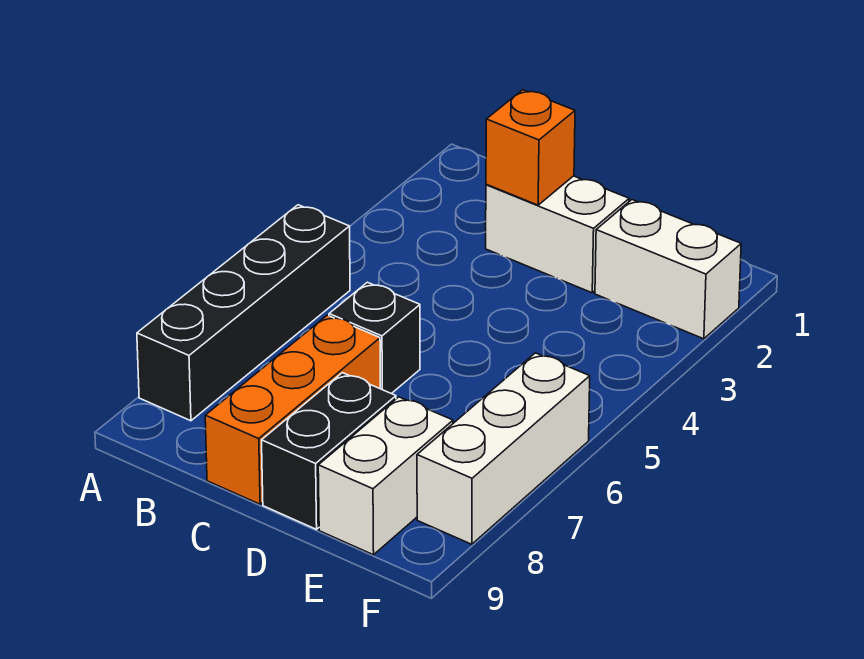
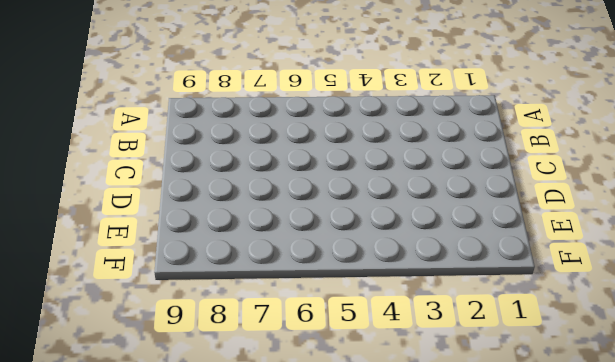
none -> black 1x4 brick [137,205,350,421]
none -> white 1x2 brick [486,176,629,293]

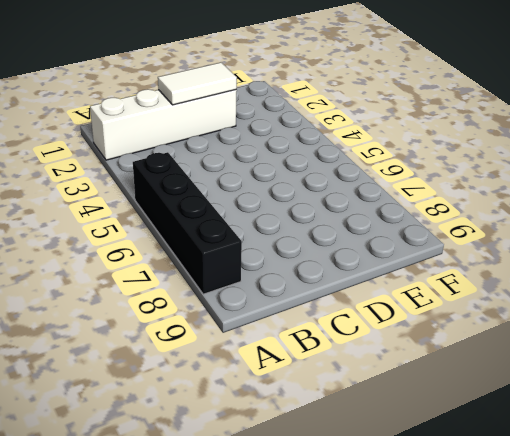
white 1x4 brick [90,89,237,160] -> white 1x2 brick [486,176,629,293]
white 1x2 tile [158,62,237,105] -> orange 1x1 brick [486,90,575,205]
none -> black 1x1 brick [329,282,420,394]
none -> orange 1x3 brick [205,315,380,504]

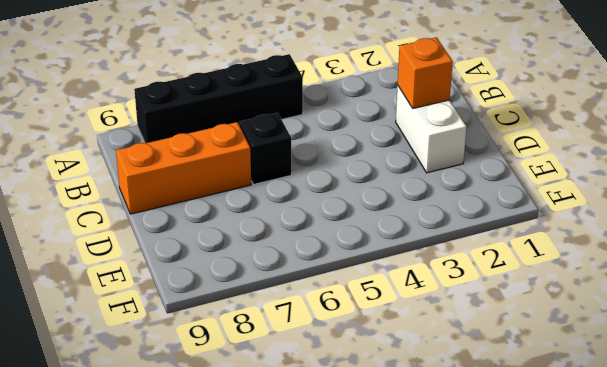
none -> black 1x2 brick [262,373,396,529]
none -> white 1x2 brick [595,200,741,339]

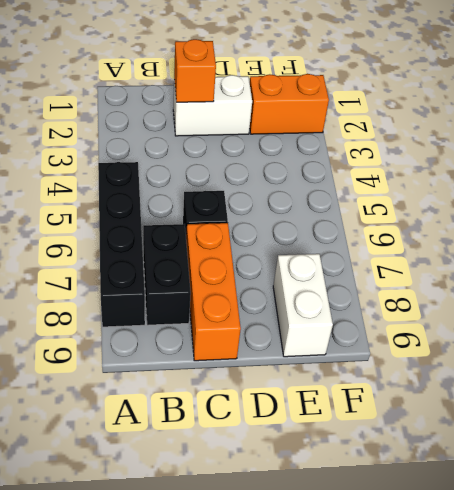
black 1x2 brick [143,224,191,325] -> black 1x2 brick moved to [262,373,396,529]
orange 1x2 brick [250,74,329,134] -> white 1x2 brick [595,200,741,339]
none -> white 1x3 brick [417,353,590,544]

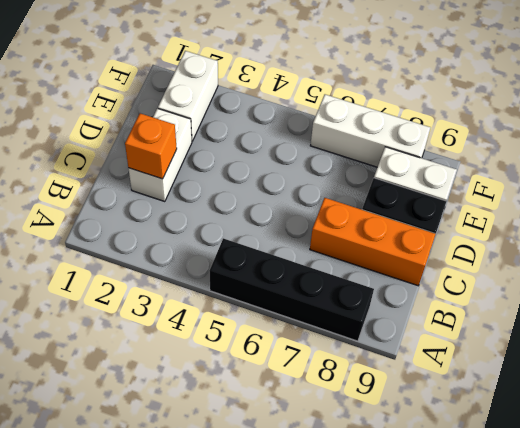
none -> black 1x1 brick [329,282,420,394]

